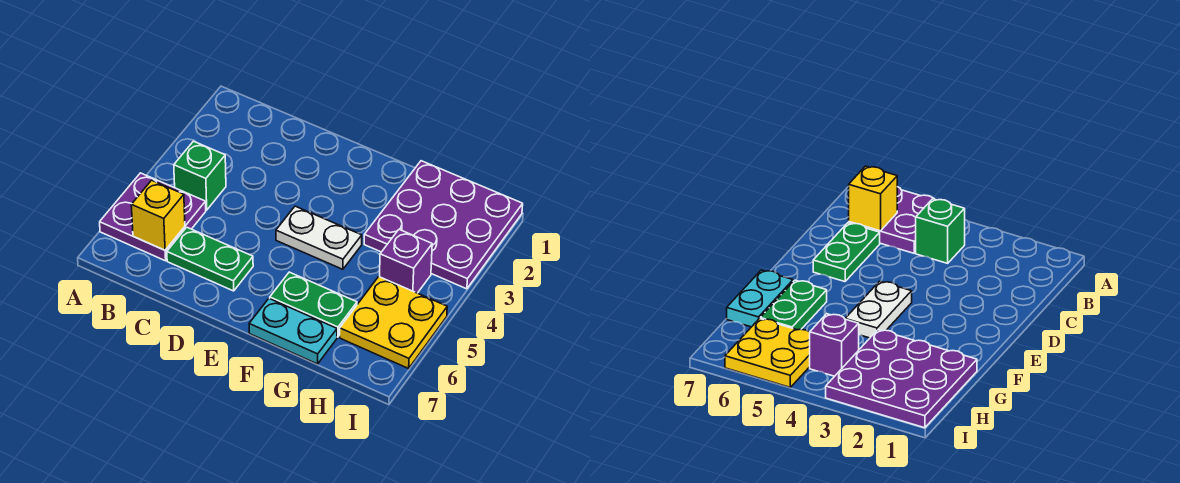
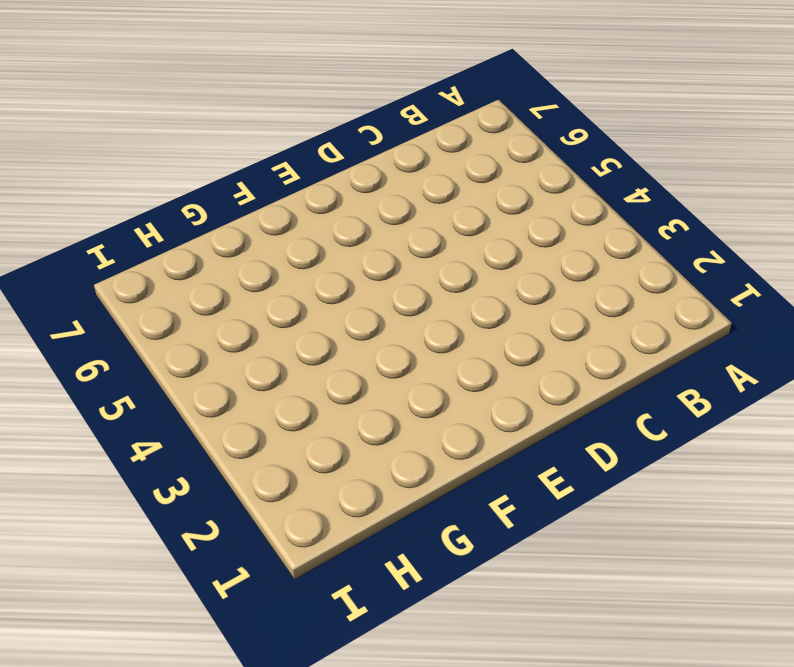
none -> purple 2x2 plate [100,173,206,261]
none -> green 1x1 brick [174,141,226,210]

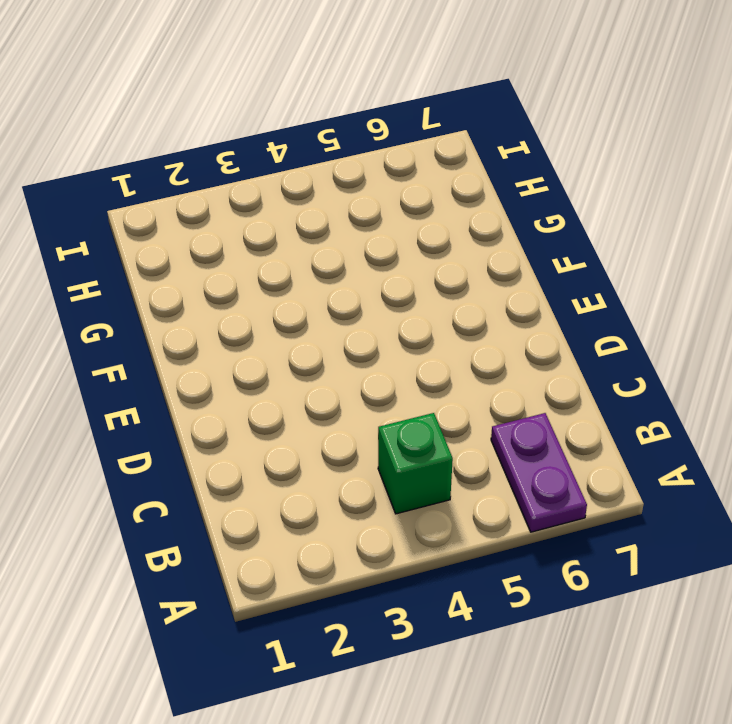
purple 1x2 plate [491,413,587,532] -> purple 2x2 plate [100,173,206,261]
none -> green 1x2 plate [167,227,253,291]
none -> white 1x2 plate [276,206,362,269]

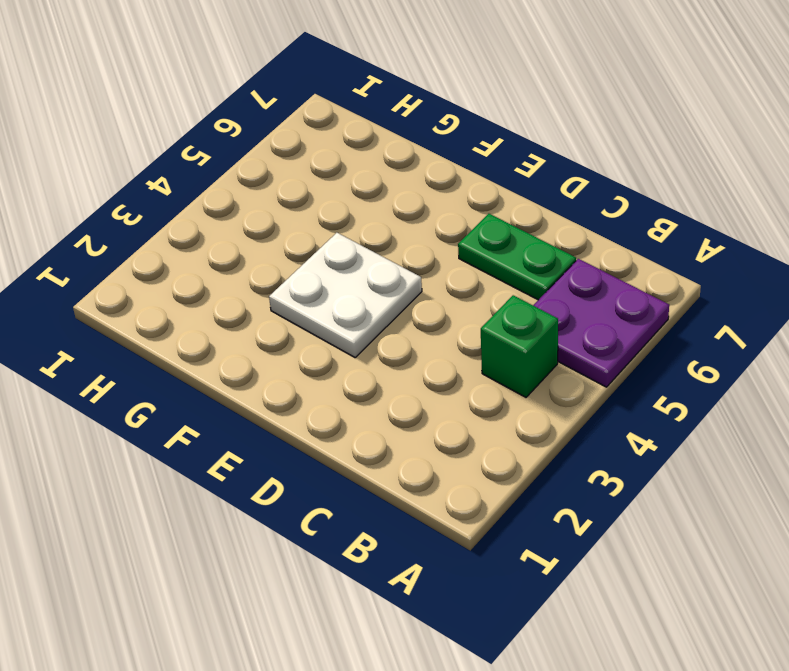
white 2x2 plate [269,233,422,357] -> white 1x2 plate [276,206,362,269]
none -> green 1x2 plate [270,272,357,337]
none -> cyan 1x2 plate [249,298,337,364]

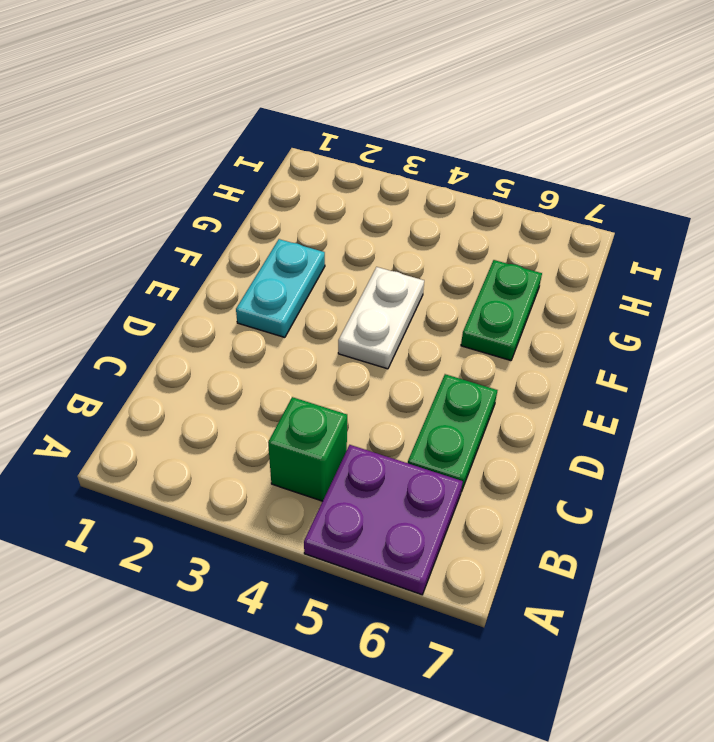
cyan 1x2 plate [236,239,325,337] -> cyan 1x2 plate moved to [249,298,337,364]
none -> purple 3x3 plate [364,161,523,289]
none -> purple 1x1 brick [380,230,432,293]

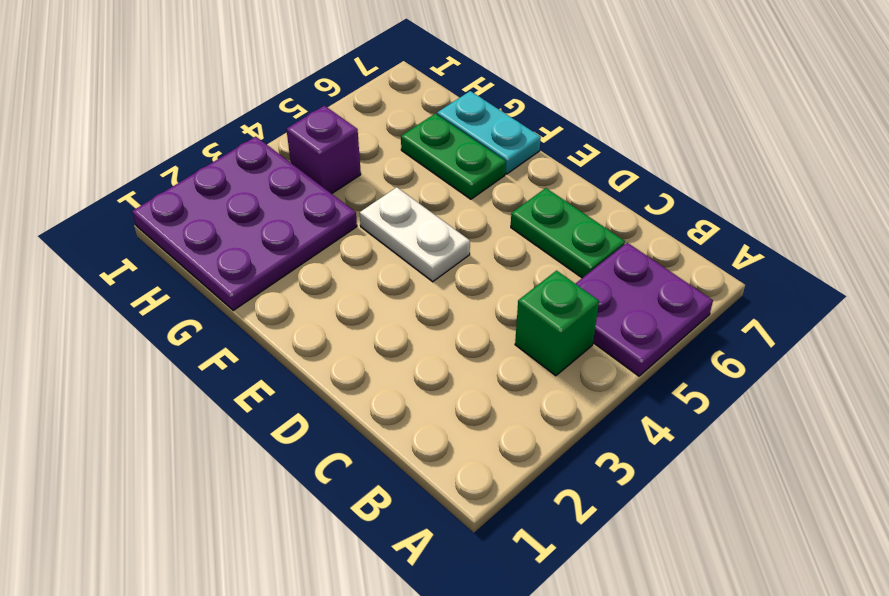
none -> yellow 2x2 plate [340,277,447,368]
none -> yellow 1x1 brick [131,180,185,250]

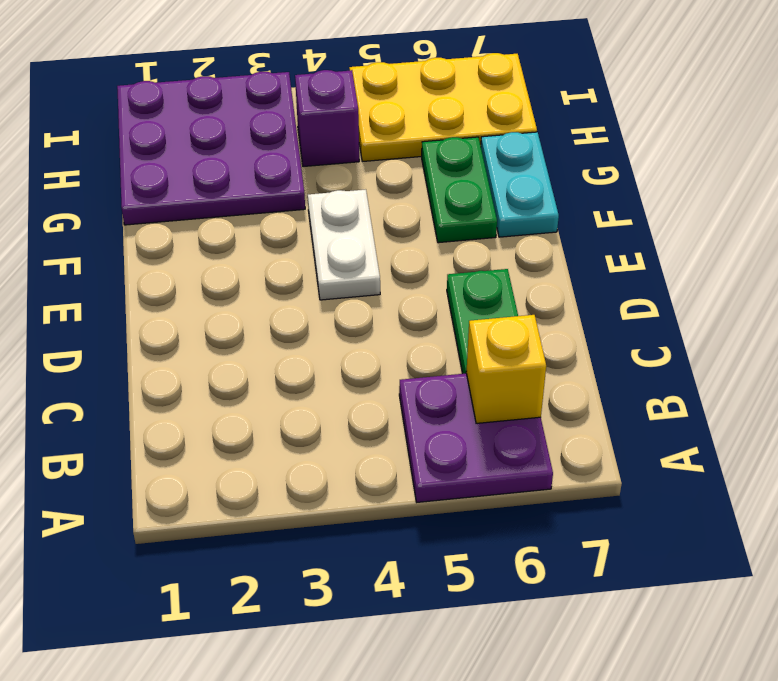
yellow 2x3 plate [349,53,537,162] -> yellow 2x2 plate [340,277,447,368]
none -> green 1x1 brick [174,141,226,210]

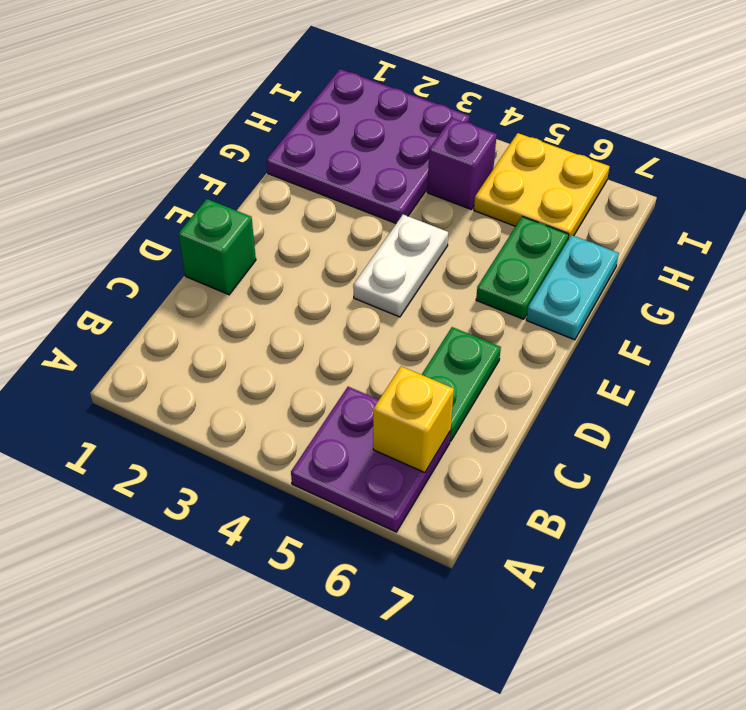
green 1x1 brick [178,199,256,295] -> green 1x1 brick moved to [174,141,226,210]

